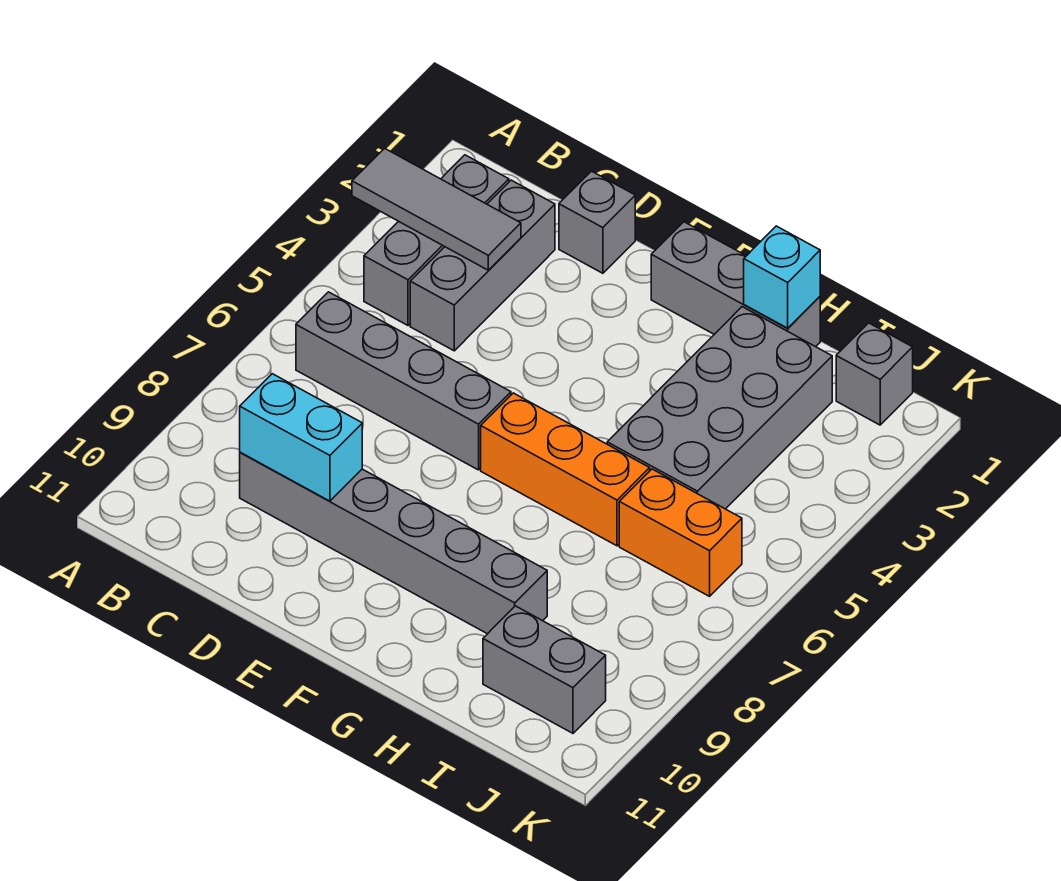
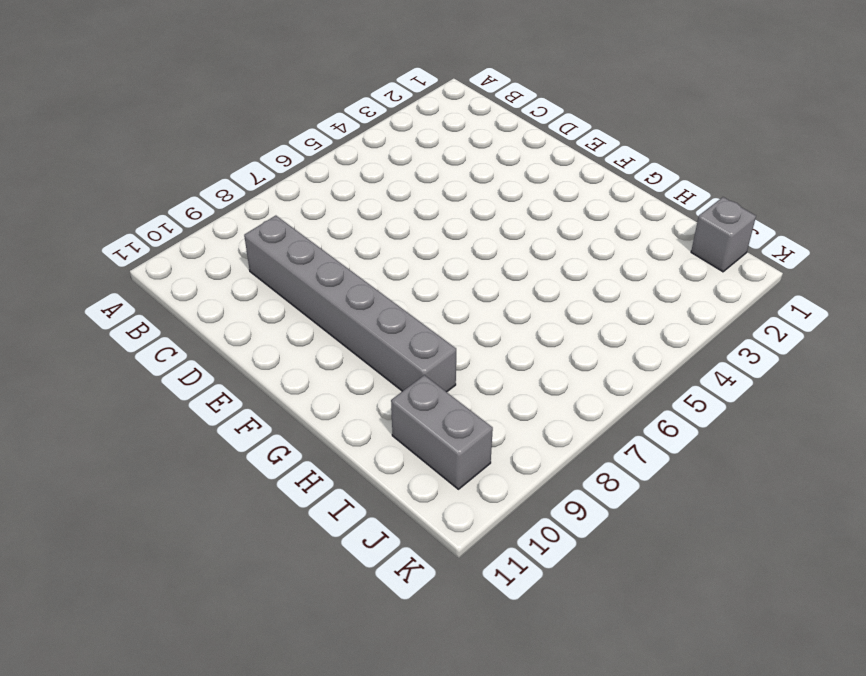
none -> grey 1x3 brick [364,155,509,325]
none -> grey 1x4 brick [296,292,511,470]
none -> grey 1x3 brick [410,180,555,351]

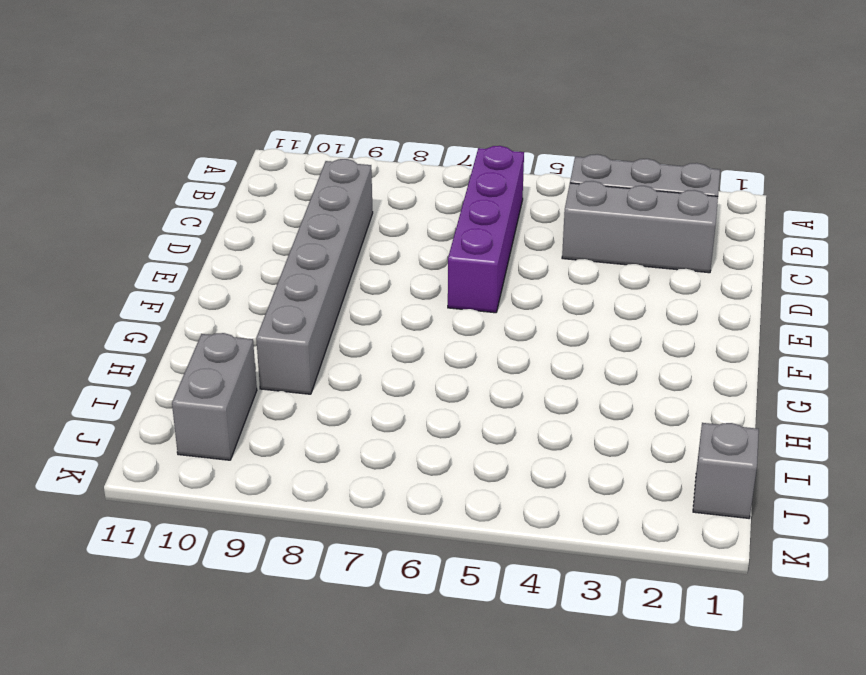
purple 1x4 brick [448,146,524,313] -> grey 1x4 brick [296,292,511,470]
none -> grey 1x1 brick [559,171,635,273]
none -> grey 1x3 brick [651,222,820,347]
none -> orange 1x3 brick [481,393,650,546]

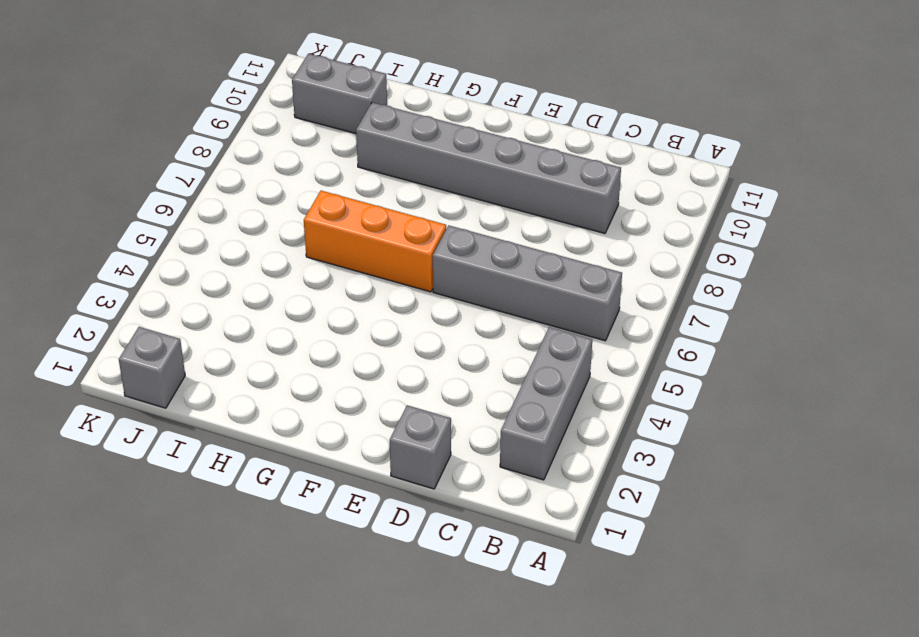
none -> grey 1x3 brick [410,180,555,351]
none -> grey 1x3 brick [651,222,820,347]
none -> grey 2x4 brick [607,307,832,509]

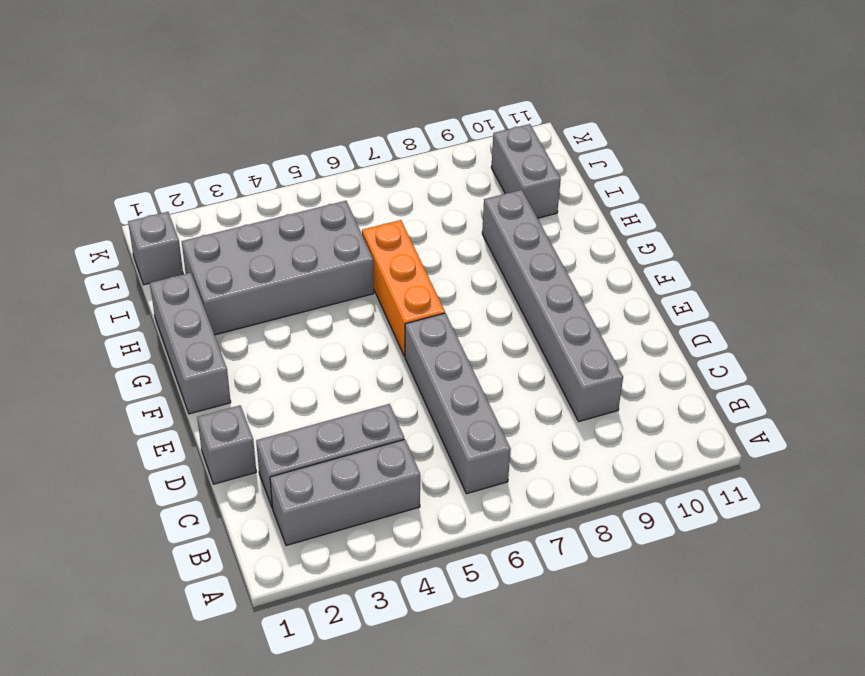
none -> orange 1x2 brick [619,469,742,596]
none -> grey 1x3 tile [352,148,521,270]
none -> cyan 1x2 brick [240,374,362,501]

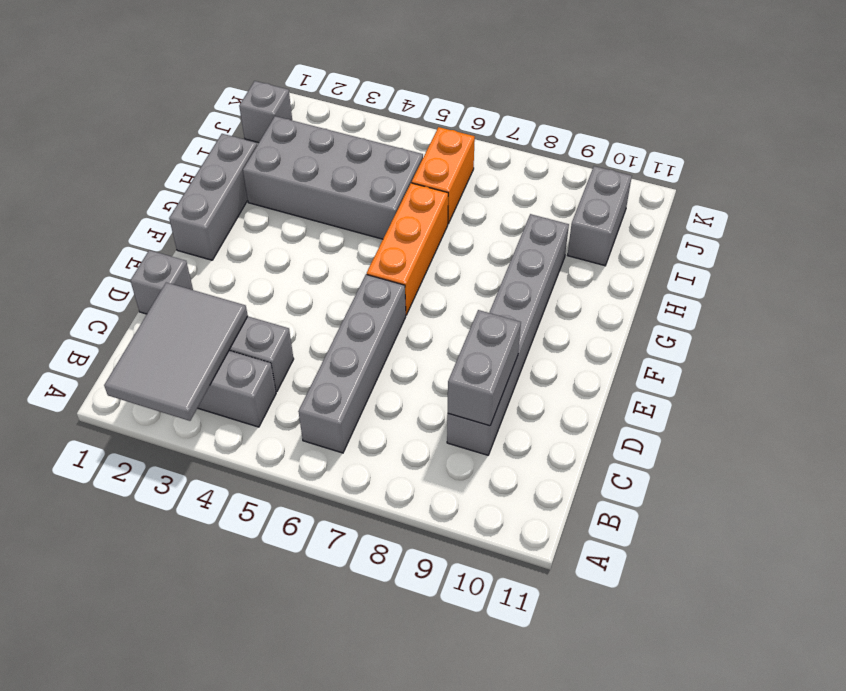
grey 2x3 tile [104,282,248,421] -> grey 1x3 tile [352,148,521,270]
grey 1x2 brick [448,310,521,426] -> cyan 1x2 brick [240,374,362,501]
none -> cyan 1x1 brick [744,226,820,328]

